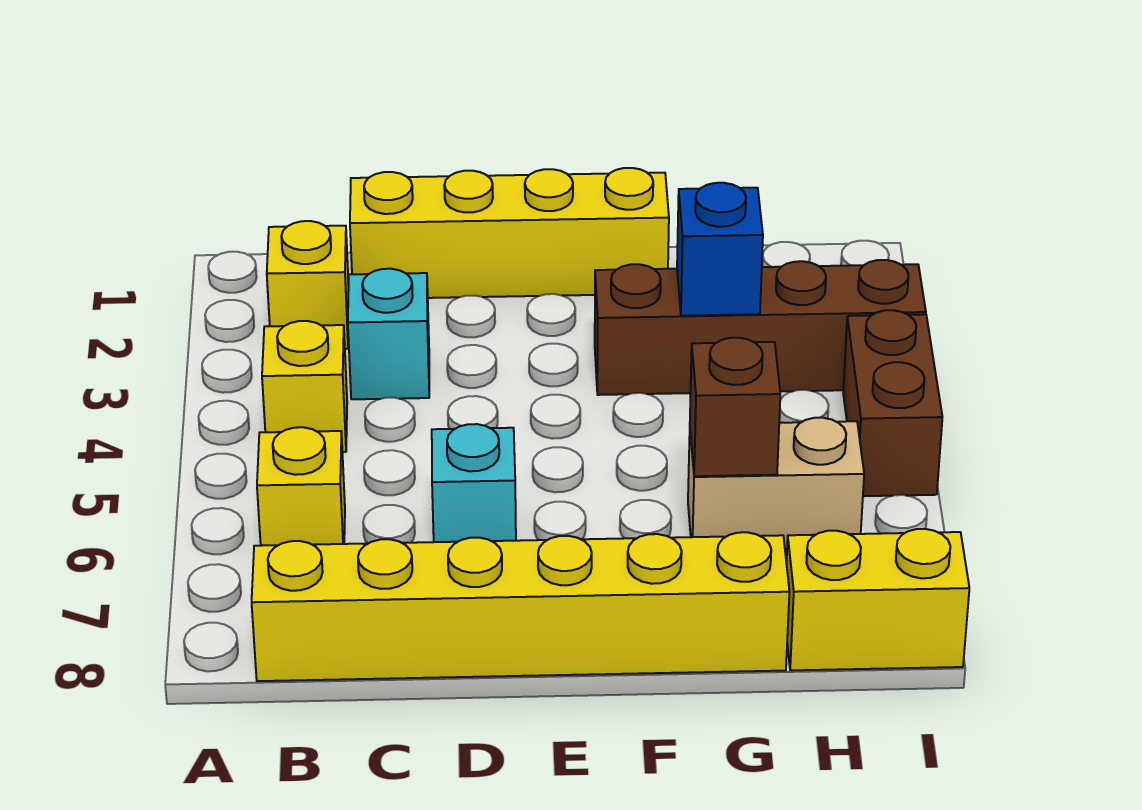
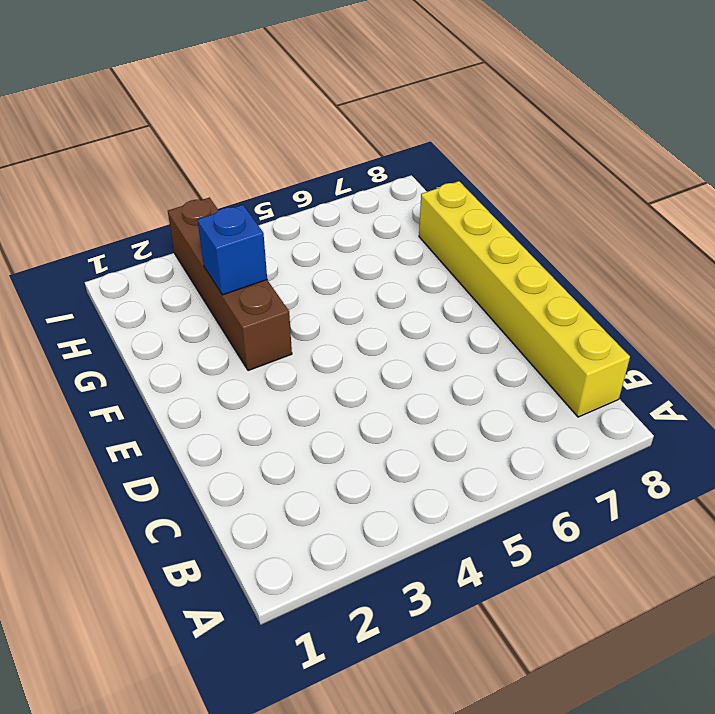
none -> yellow 1x1 brick [267,221,349,349]
none -> yellow 1x1 brick [262,321,347,452]
none -> yellow 1x1 brick [257,427,345,546]

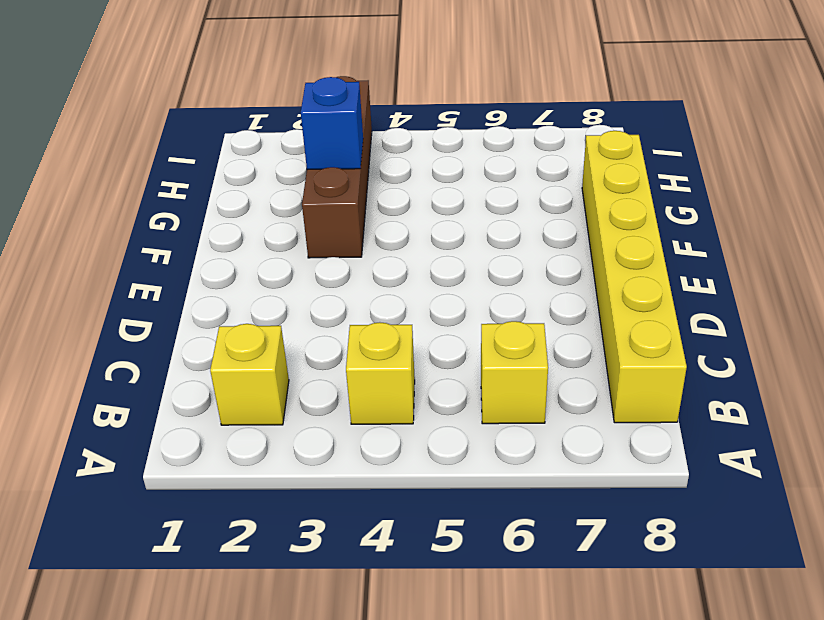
none -> yellow 1x4 brick [350,168,669,298]
none -> cyan 1x1 brick [348,269,429,399]
none -> cyan 1x1 brick [432,424,516,542]

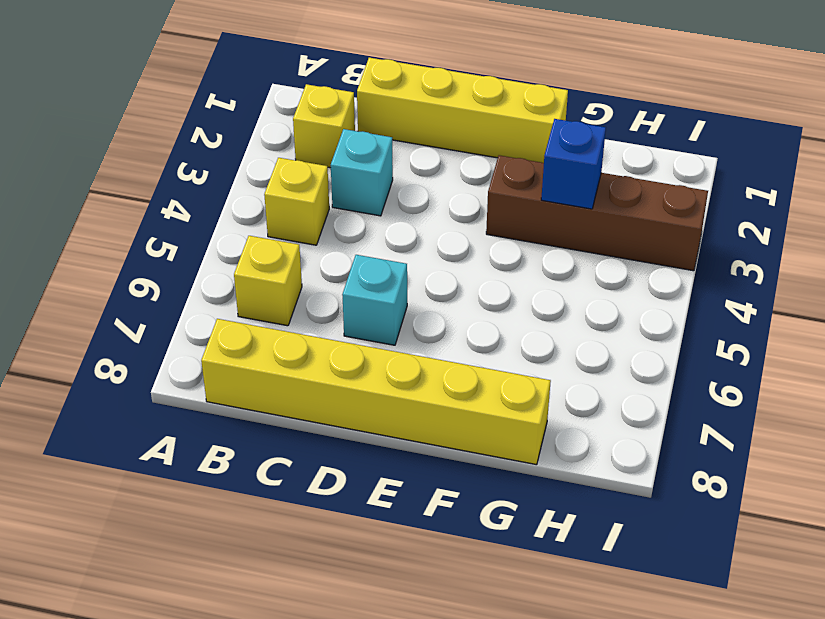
none -> tan 1x2 brick [688,418,864,553]
none -> yellow 1x2 brick [786,529,969,670]
none -> brown 1x2 brick [843,310,942,496]

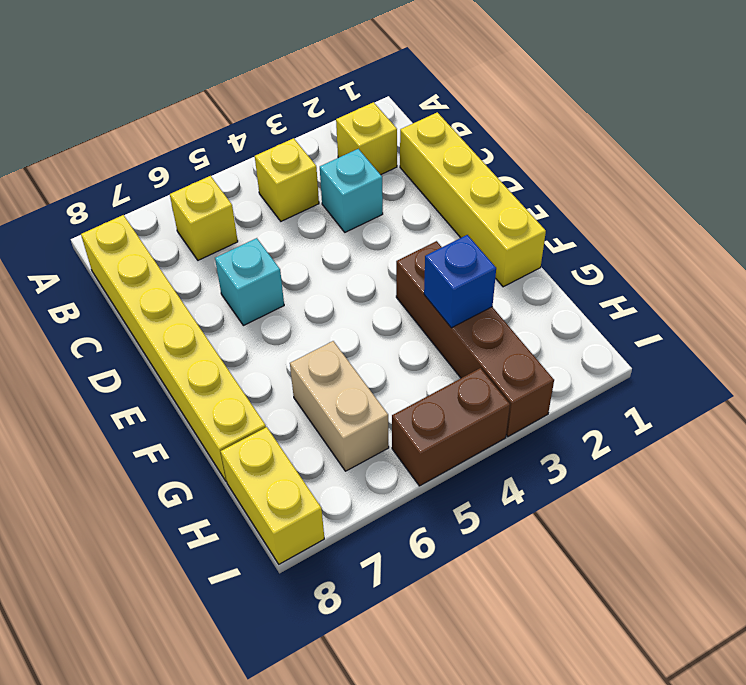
none -> brown 1x1 brick [690,338,780,476]

